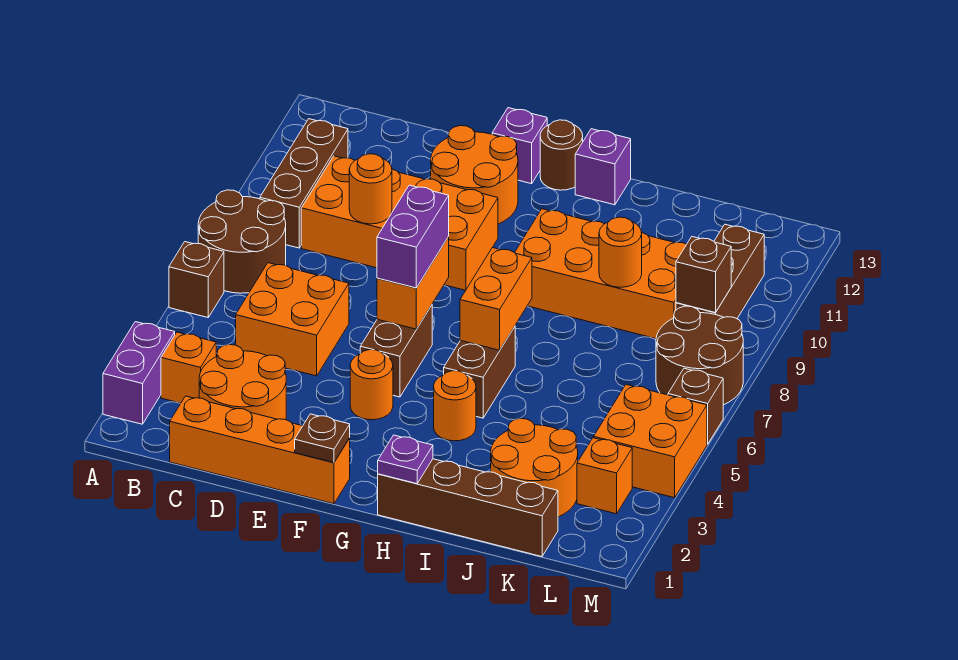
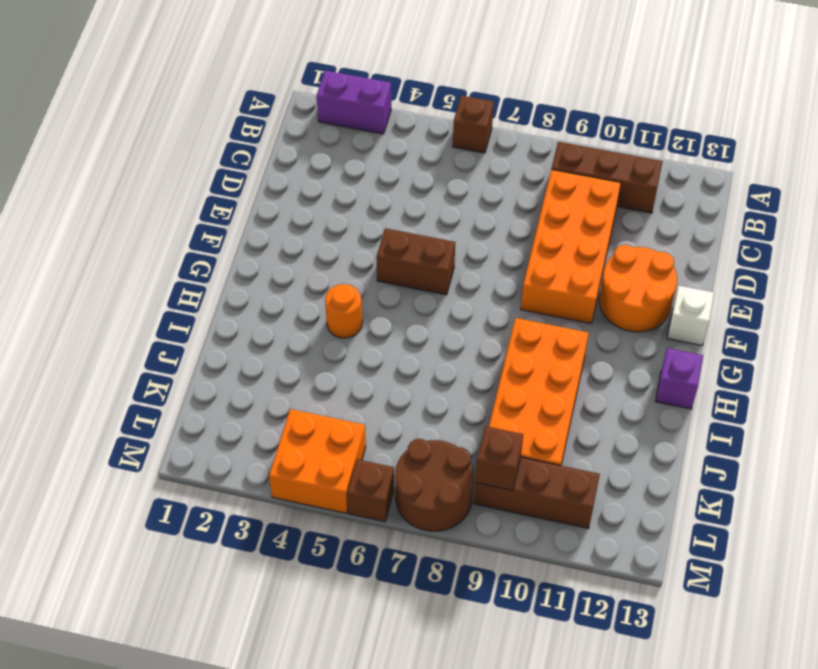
white 1x1 brick [667,286,714,345] -> purple 1x1 brick [492,108,547,184]
none -> brown 2x2 round brick [198,190,286,293]
none -> orange 1x1 brick [161,332,216,403]
none -> orange 1x4 brick [170,396,350,504]
none -> orange 2x2 round brick [199,345,286,420]

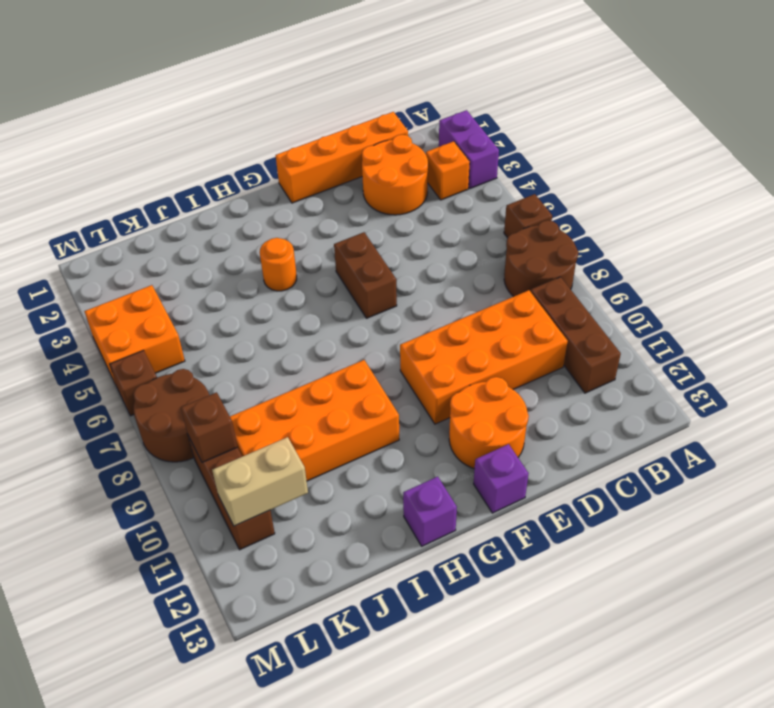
tan 1x2 brick [212,437,308,526] -> none
none -> orange 2x2 brick [236,263,349,376]
none -> orange 1x1 round brick [350,350,393,420]
none -> brown 1x1 round brick [540,120,583,190]
none -> brown 1x4 brick [378,459,558,557]

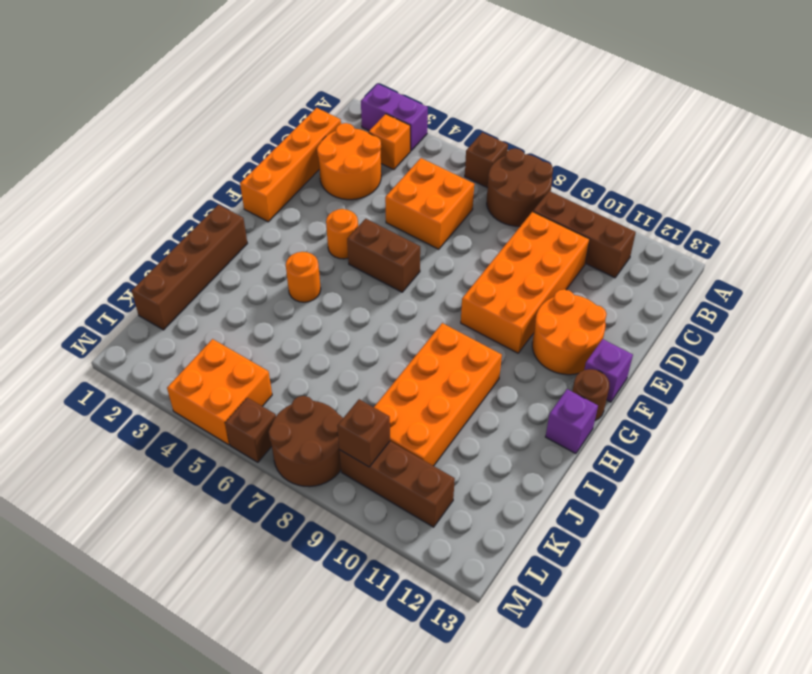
none -> brown 1x2 brick [444,327,515,418]
none -> orange 2x2 round brick [491,418,578,517]
none -> orange 1x1 brick [577,438,632,514]
none -> orange 1x1 round brick [349,154,392,224]

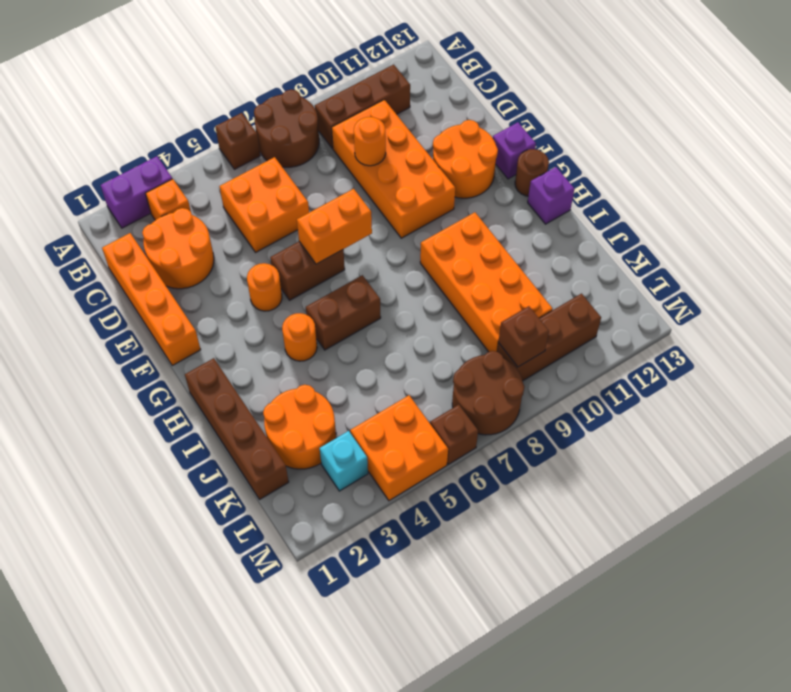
cyan 1x1 brick [320,431,368,491] -> orange 1x1 brick [577,438,632,514]
none -> brown 1x1 plate [295,414,350,463]
none -> purple 1x1 plate [378,435,433,484]
none -> orange 1x2 brick [460,248,532,350]
none -> orange 1x1 round brick [599,217,642,287]

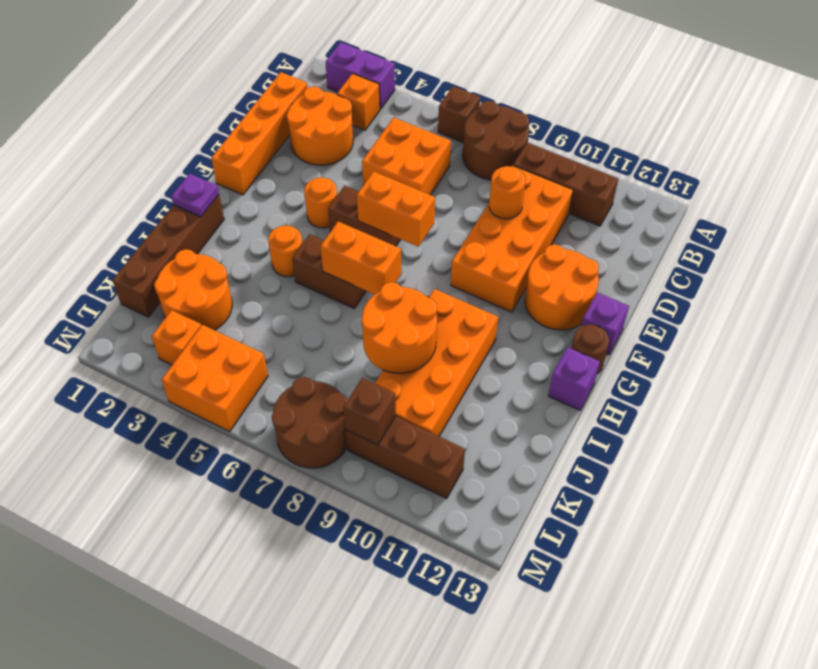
orange 2x2 round brick [361,282,437,373] -> orange 1x1 round brick [599,217,642,287]
none -> brown 1x1 brick [668,368,723,444]
none -> brown 1x1 plate [295,414,350,463]
none -> purple 1x2 brick [377,185,449,288]

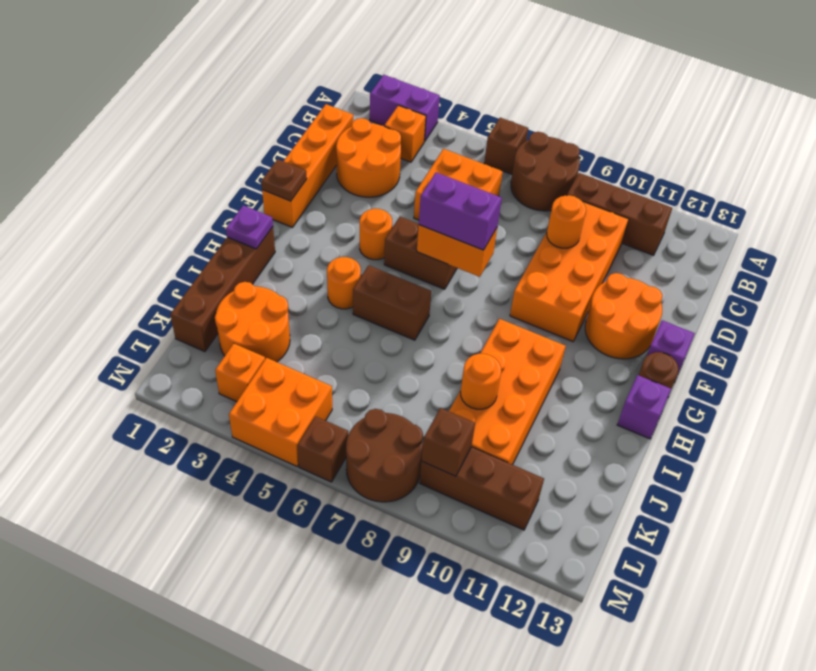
none -> orange 1x2 brick [460,248,532,350]

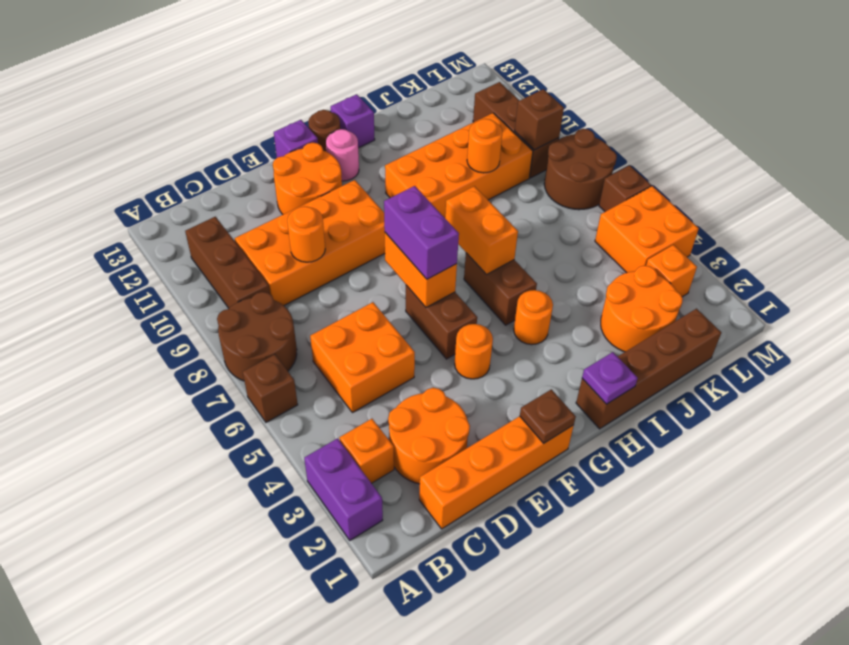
pink 1x1 round brick [326,129,359,181] -> none

